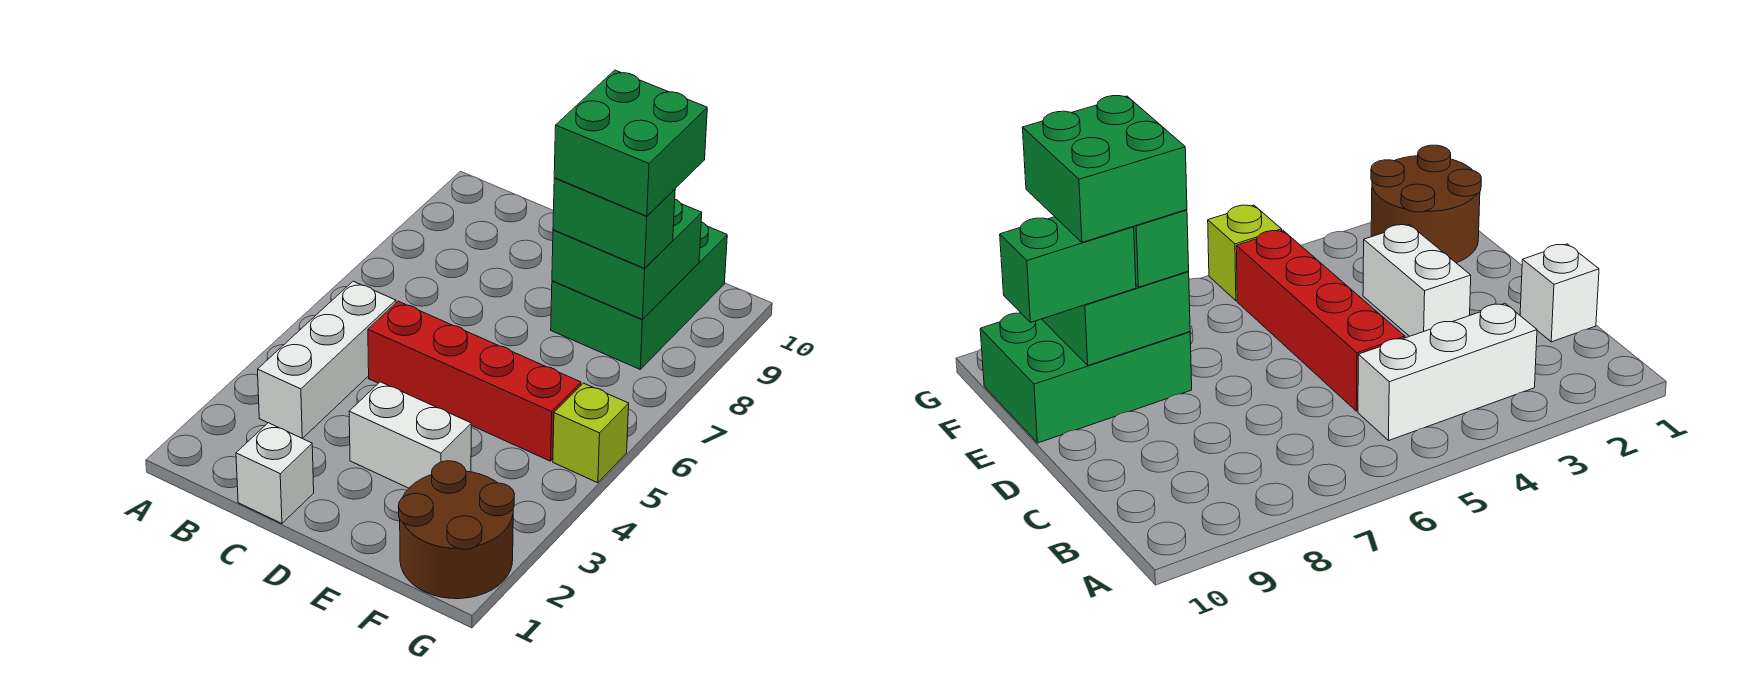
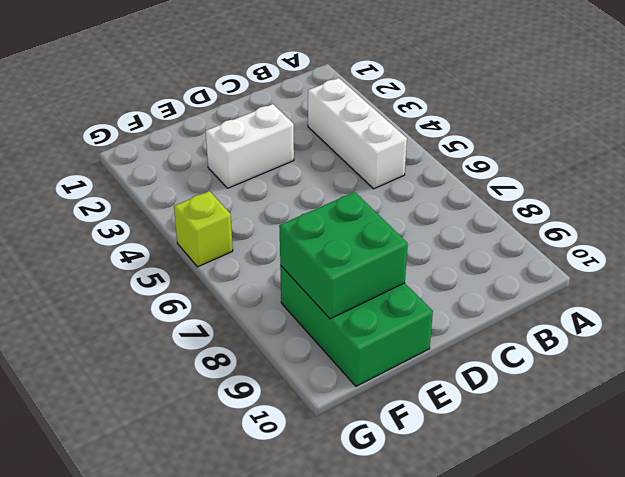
none -> white 1x1 brick [236,423,314,523]
none -> red 1x4 brick [368,301,581,461]

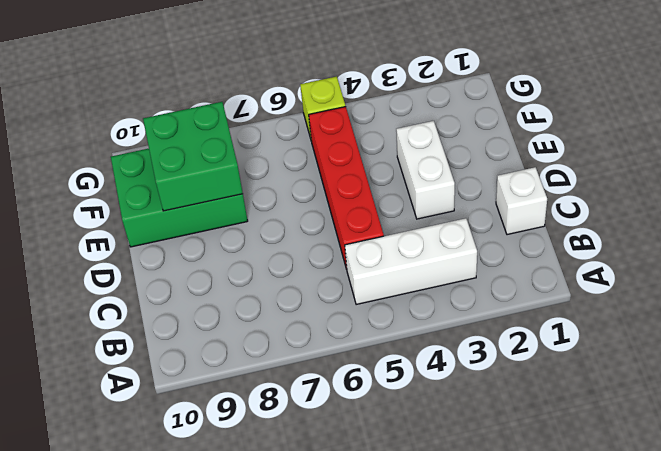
none -> brown 2x2 round brick [398,461,515,599]
none -> green 1x2 brick [553,178,675,268]

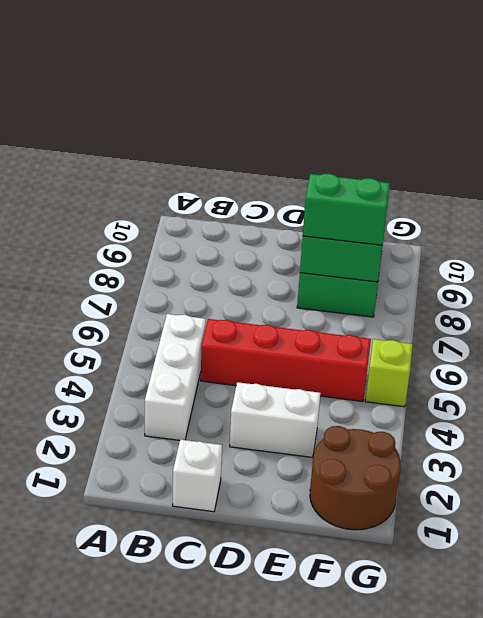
none -> green 1x2 brick [1000,217,1136,322]
none -> green 2x2 brick [554,70,707,216]

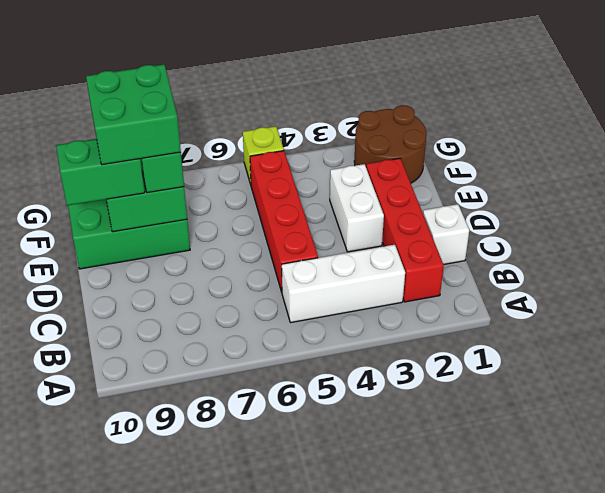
red 1x4 brick [366,158,444,302] -> none

